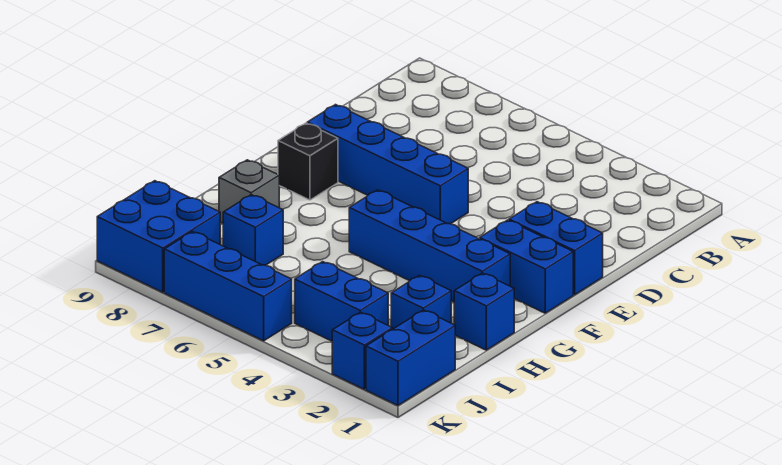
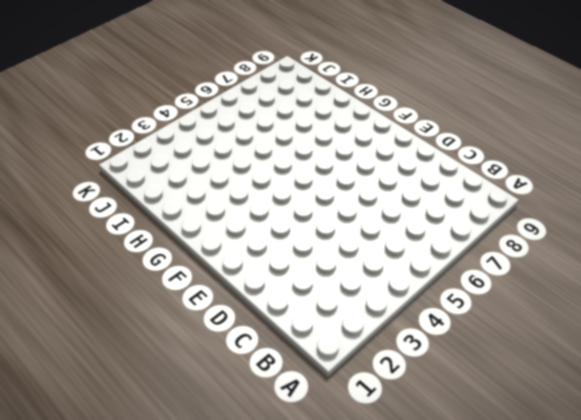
none -> blue 1x2 brick [509,202,603,295]
none -> blue 1x4 brick [307,105,468,224]
none -> blue 1x2 brick [480,220,573,313]

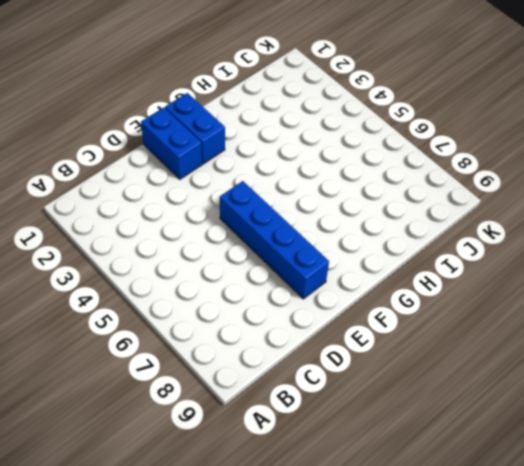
none -> black 1x1 brick [278,123,338,200]
none -> blue 1x4 brick [349,190,510,302]
none -> blue 1x1 brick [454,273,514,350]

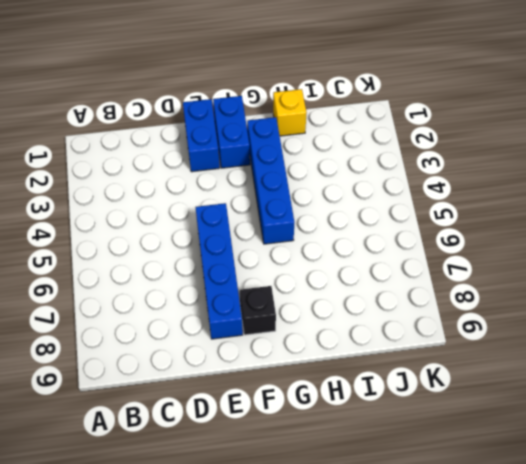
yellow 1x1 brick [273,89,306,136] -> blue 1x1 brick [454,273,514,350]
none -> grey 1x1 brick [219,160,279,223]
none -> blue 1x1 brick [391,275,451,329]
none -> blue 1x1 brick [223,195,283,265]

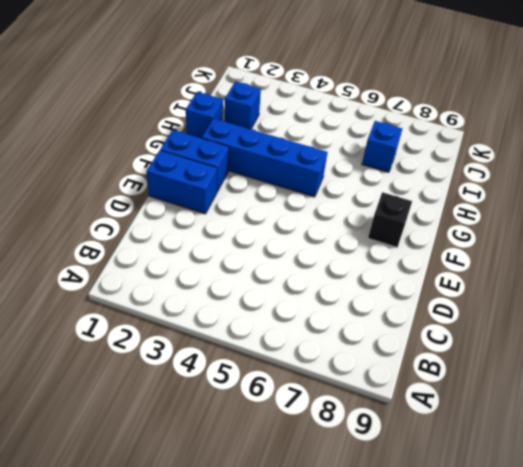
none -> blue 1x4 brick [307,105,468,224]
none -> grey 1x1 brick [219,160,279,223]
none -> blue 1x2 brick [366,310,455,406]

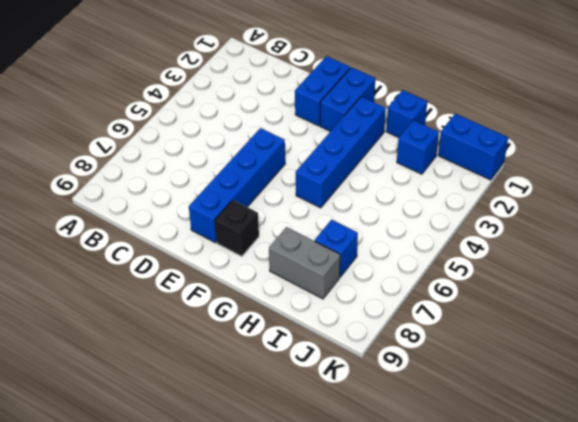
grey 1x2 brick [269,227,340,299] -> grey 1x1 brick [219,160,279,223]
none -> blue 1x2 brick [295,262,388,341]
none -> blue 2x2 brick [97,181,220,292]
none -> blue 1x1 brick [332,312,392,389]

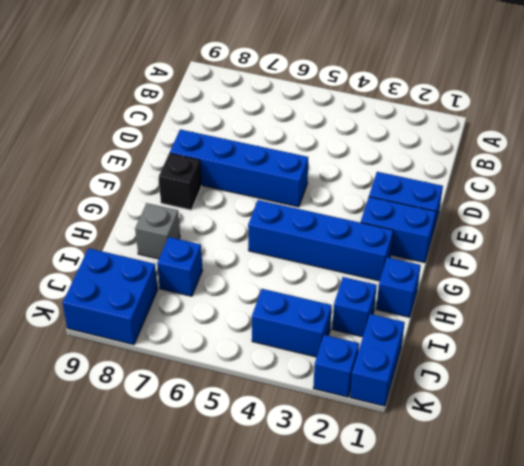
none -> blue 1x3 brick [164,232,292,341]

